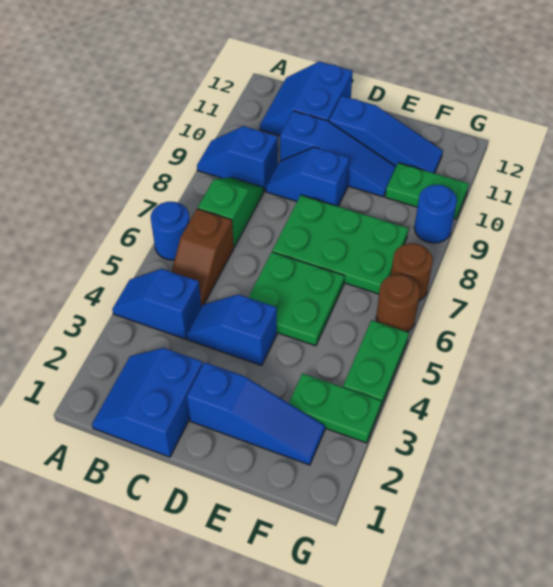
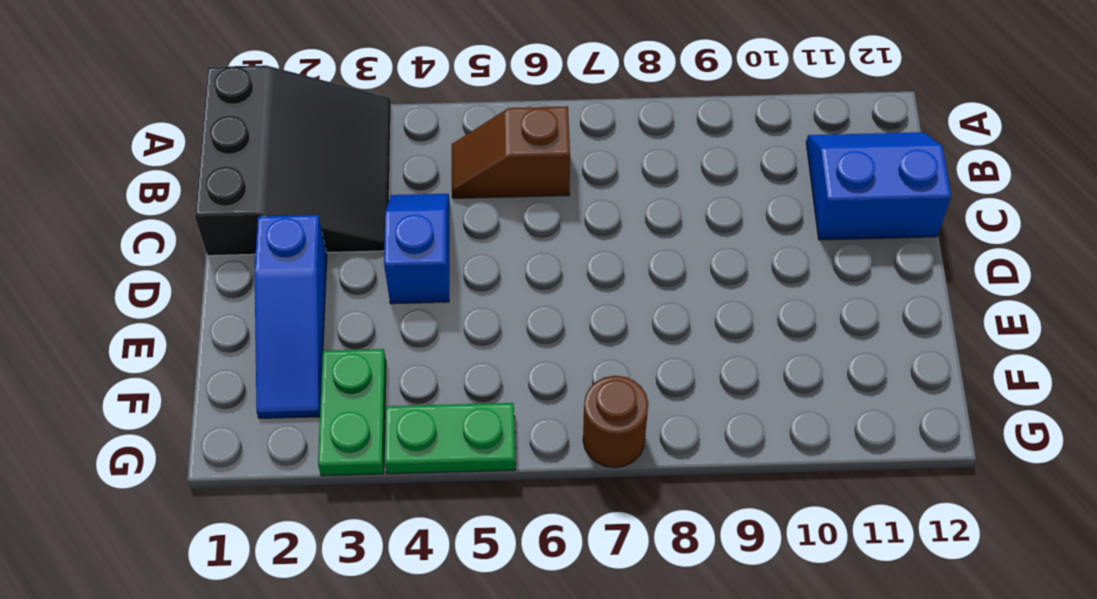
black 3x3 slope [195,65,391,256] -> blue 2x2 slope [92,348,203,457]
none -> blue 1x2 slope [112,269,201,339]
none -> blue 1x1 round brick [151,202,190,260]
none -> blue 1x2 slope [197,126,278,191]

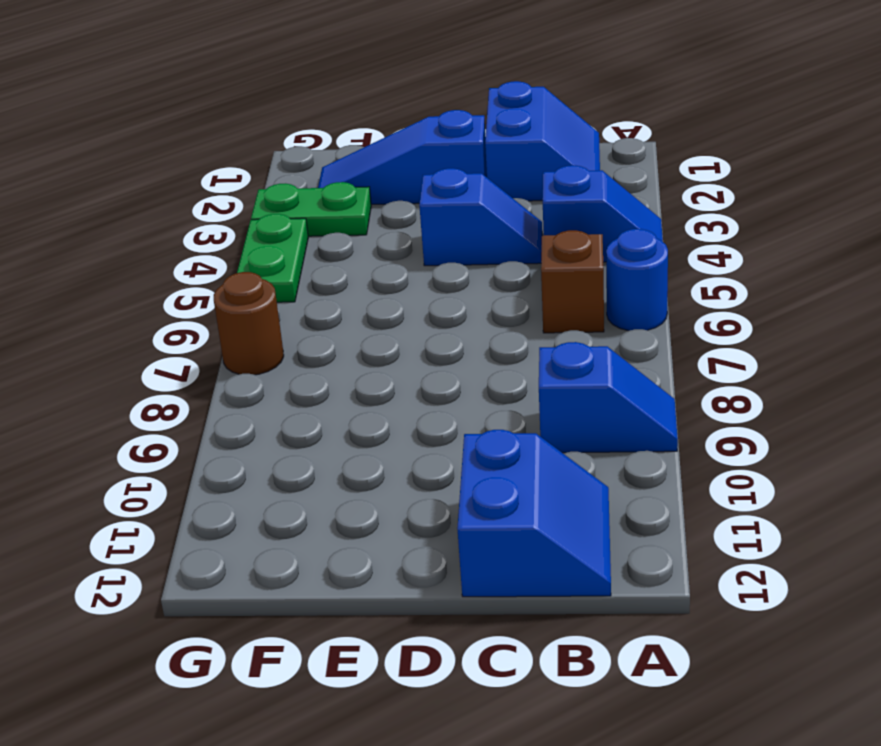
none -> green 1x2 slope [198,177,264,247]
none -> blue 1x2 slope [266,147,350,206]
none -> blue 1x3 slope [280,111,396,197]

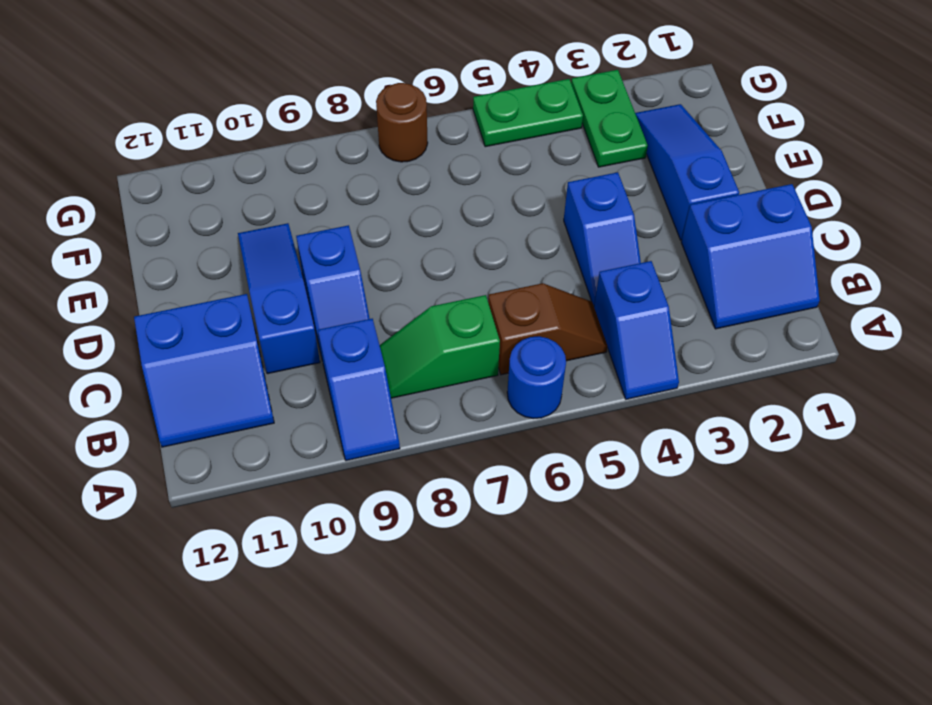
none -> green 2x2 plate [248,252,345,346]
none -> green 2x3 plate [272,195,408,294]
none -> blue 1x3 slope [329,96,443,173]

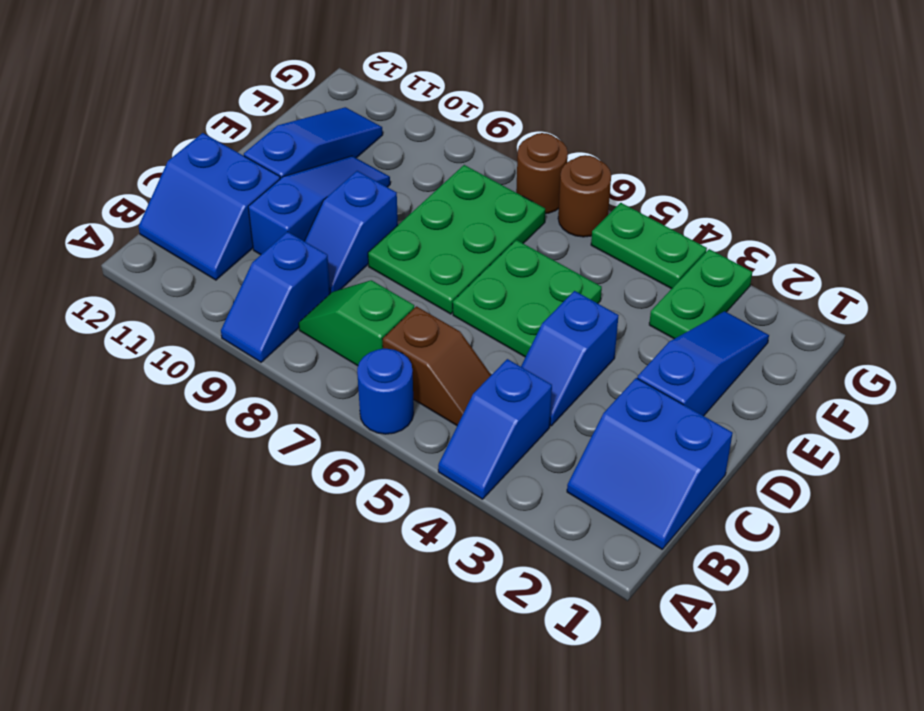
none -> green 1x2 plate [385,163,469,219]
none -> blue 1x1 round brick [414,185,457,243]

